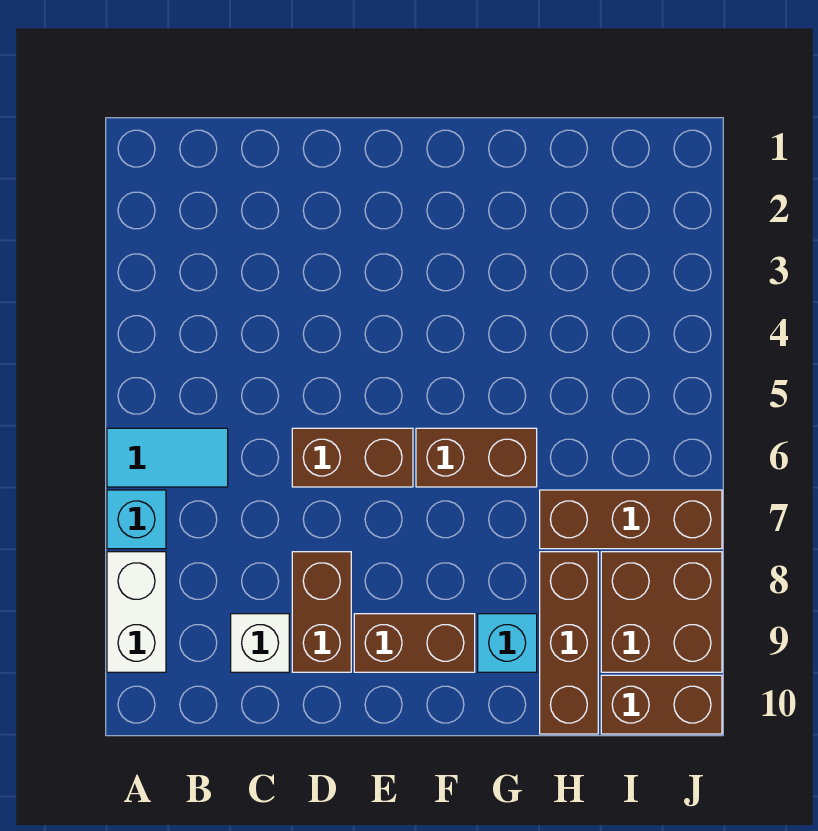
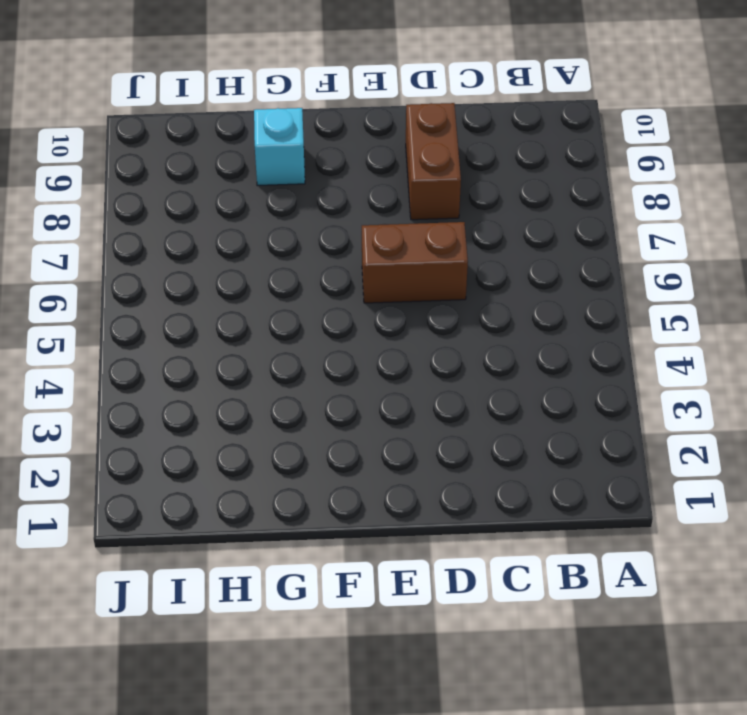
none -> cyan 1x2 tile [107,428,228,487]
none -> cyan 1x1 brick [107,490,166,549]
none -> white 1x2 brick [107,552,166,672]

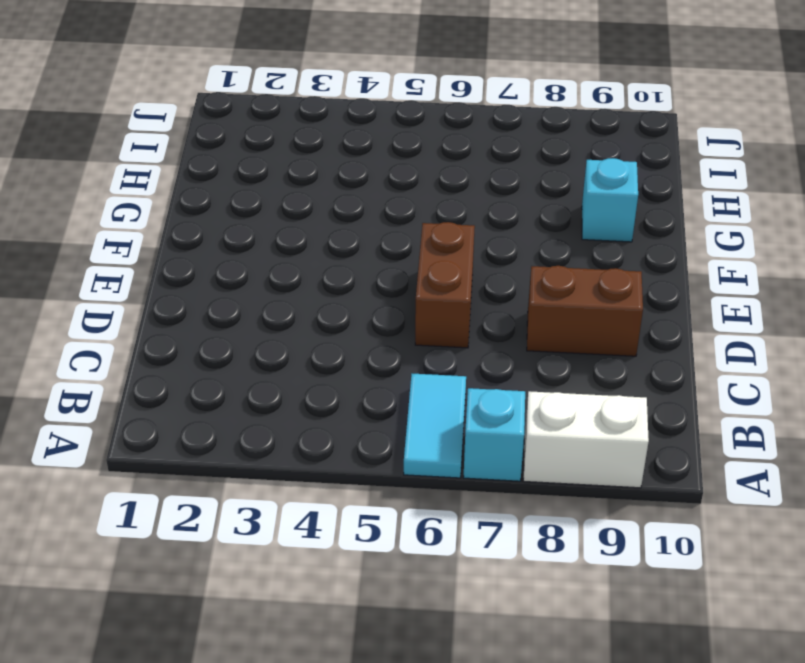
none -> white 1x1 brick [231,614,289,672]
none -> brown 1x2 brick [354,614,475,672]
none -> brown 1x2 brick [416,428,537,487]

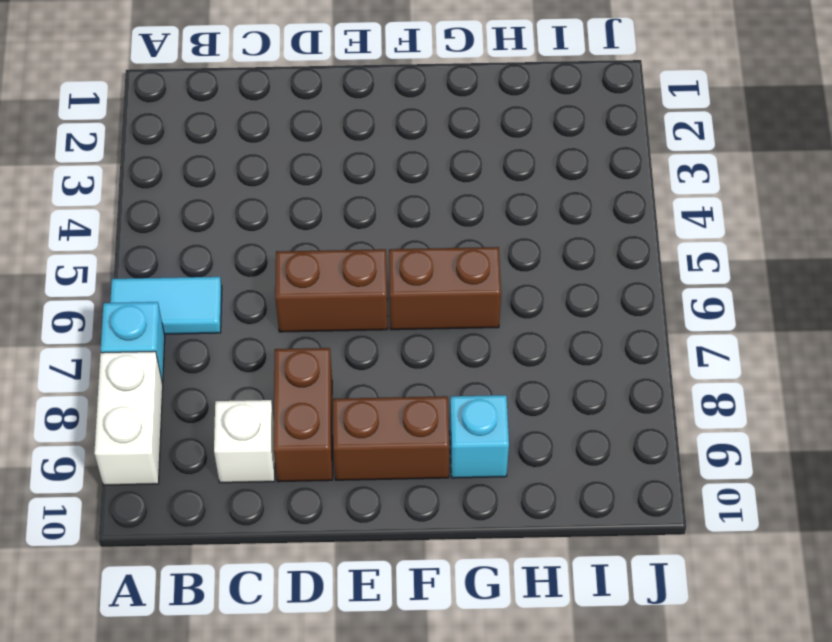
none -> brown 1x3 brick [540,490,722,549]
none -> brown 1x3 brick [540,552,598,734]
none -> brown 2x2 brick [601,552,722,672]

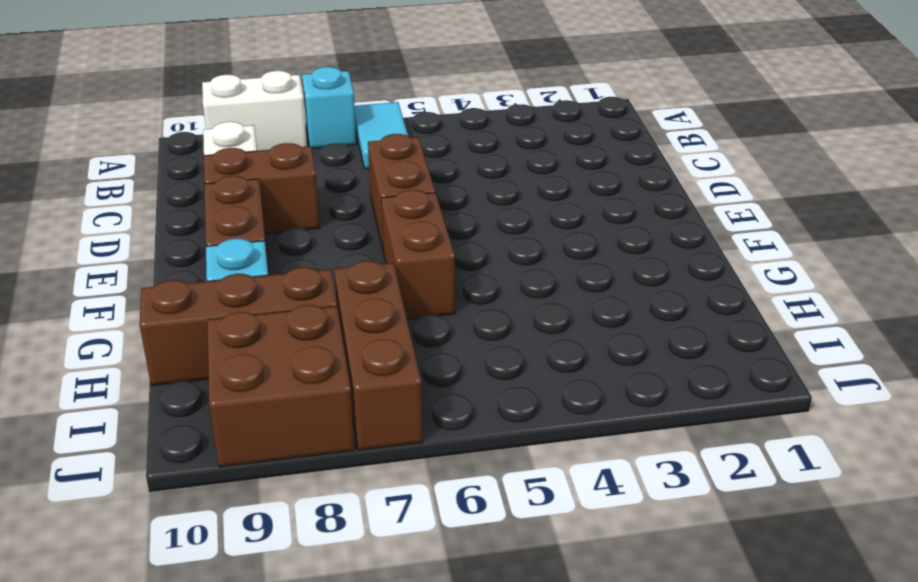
none -> brown 1x2 brick [601,675,722,734]

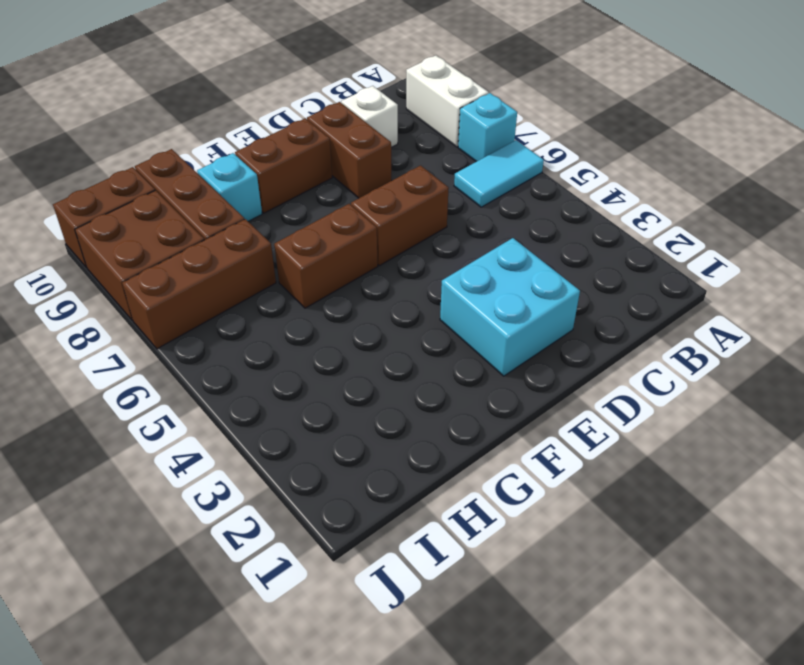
cyan 2x2 brick [440,238,580,376] -> none

